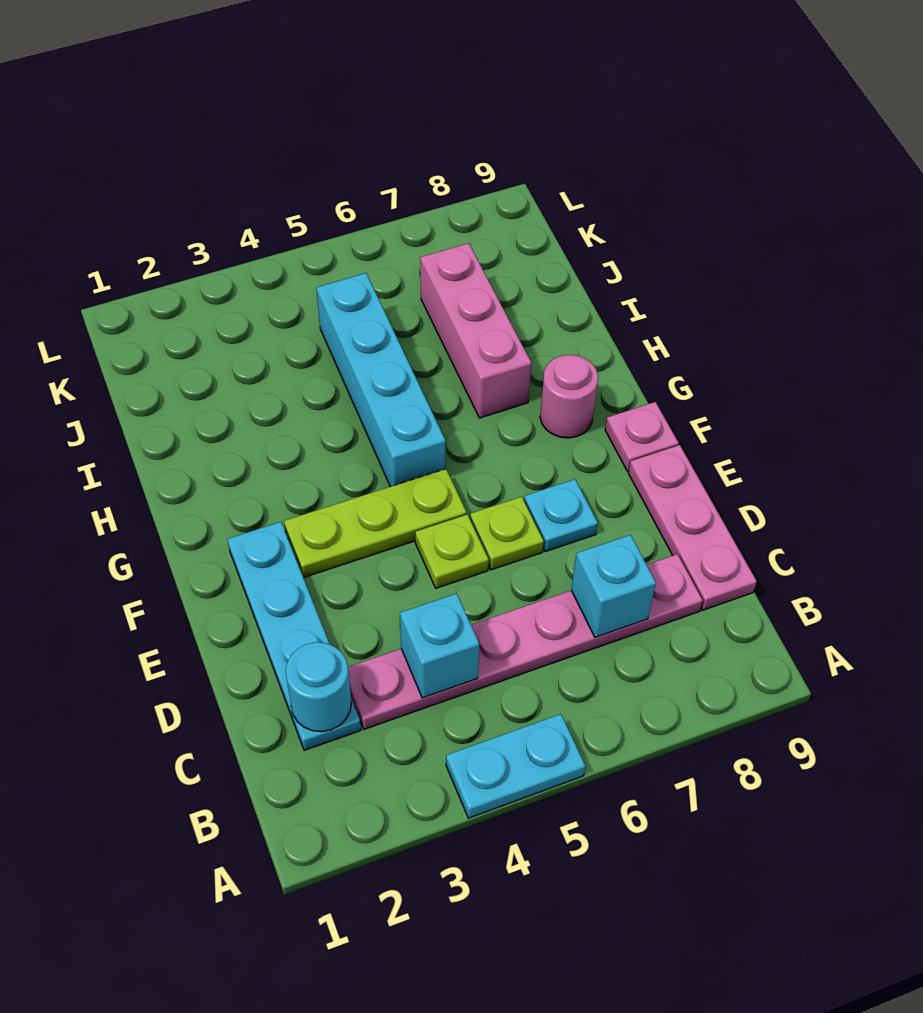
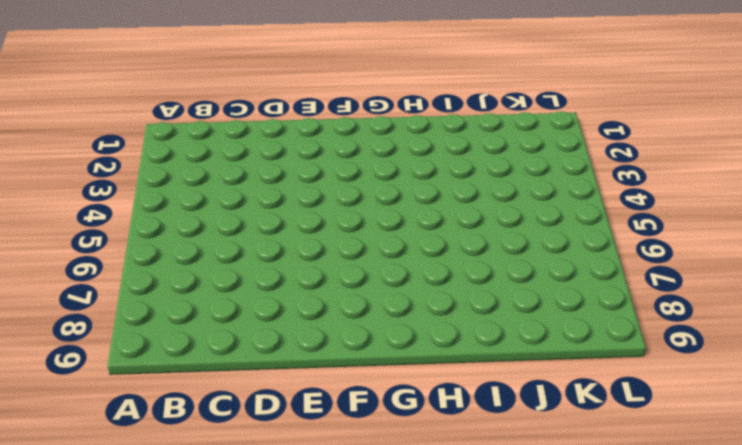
none -> cyan 1x2 plate [446,714,585,818]
none -> cyan 1x4 plate [227,522,361,750]
none -> pink 1x6 plate [348,554,703,729]

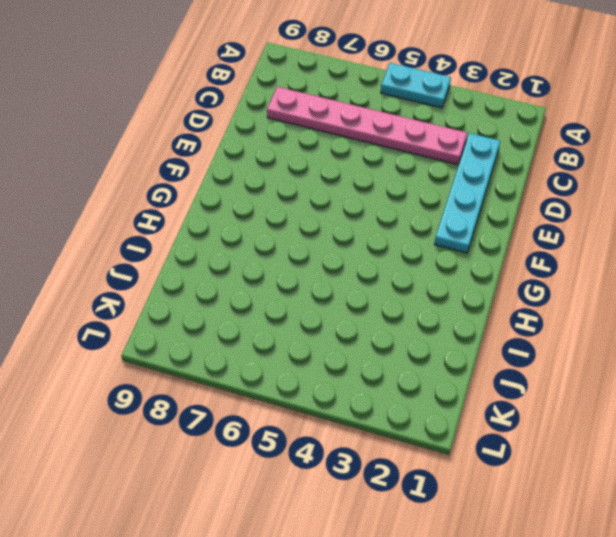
none -> pink 1x3 plate [628,445,757,610]
none -> lime 1x1 plate [415,514,489,588]
none -> lime 1x1 plate [470,497,544,570]

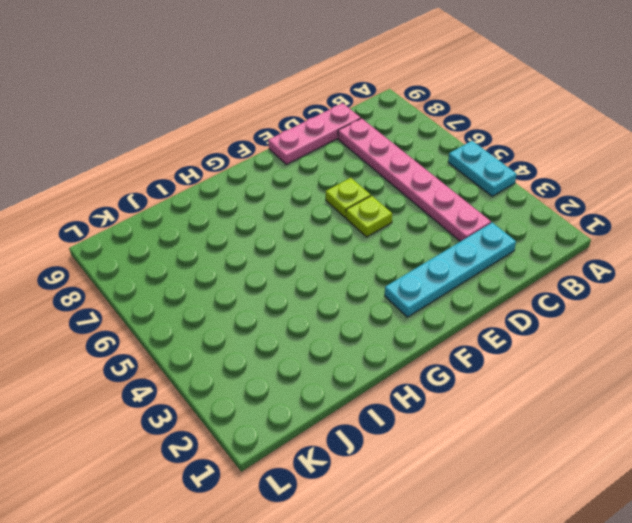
none -> cyan 1x1 plate [524,479,598,552]
none -> lime 1x3 plate [284,469,467,578]
none -> pink 1x1 plate [605,402,679,471]

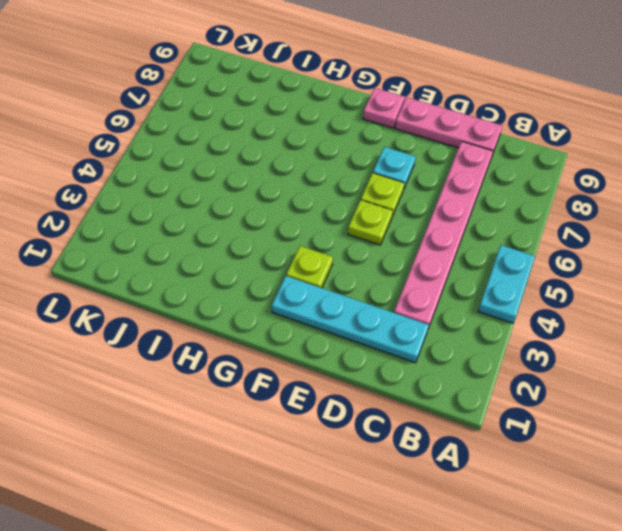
lime 1x1 plate [286,246,333,288] -> lime 1x3 plate [284,469,467,578]
none -> cyan 1x4 brick [316,273,446,487]
none -> pink 1x1 round brick [540,355,598,438]
none -> pink 1x3 brick [420,243,531,418]

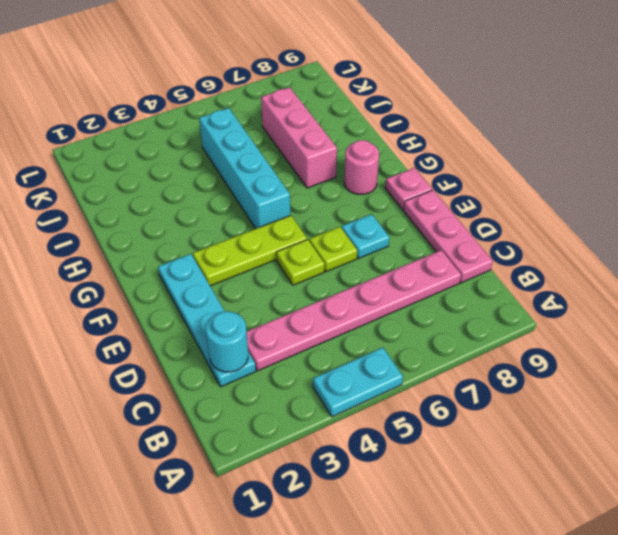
none -> cyan 1x1 brick [400,593,479,698]
none -> cyan 1x1 brick [571,535,656,637]

